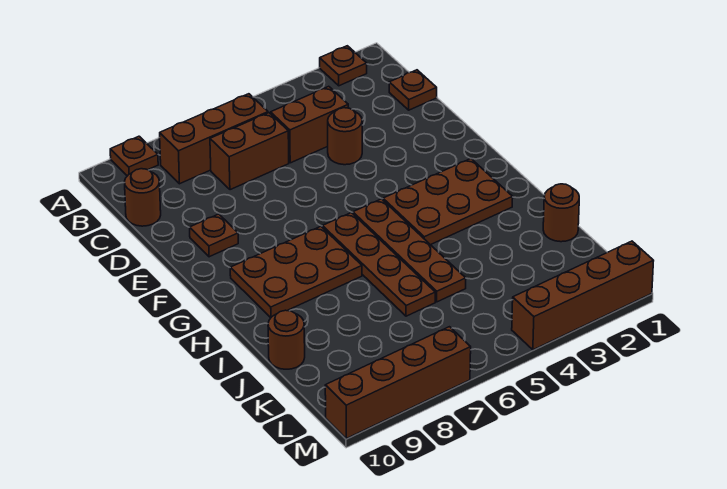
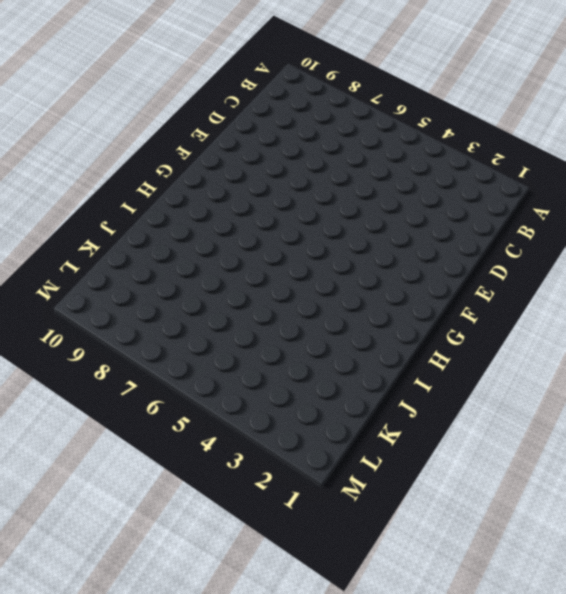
none -> brown 1x1 plate [320,46,367,86]
none -> brown 1x1 plate [110,136,158,176]
none -> brown 1x3 brick [160,94,268,184]

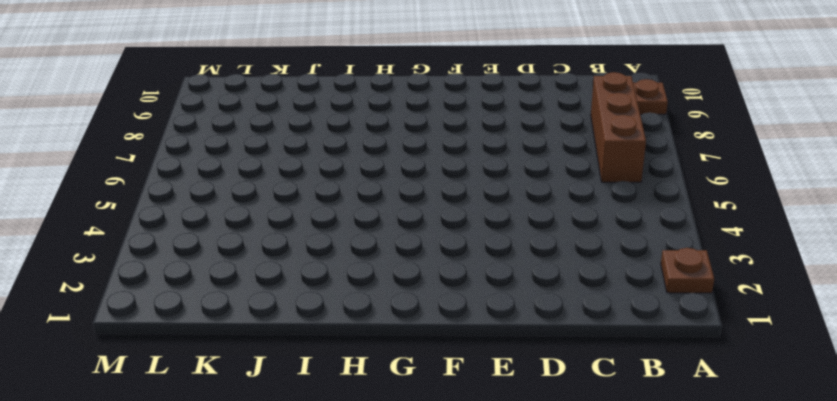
none -> brown 1x1 plate [389,70,437,110]
none -> brown 1x2 brick [271,86,348,163]
none -> brown 1x2 brick [210,113,289,190]

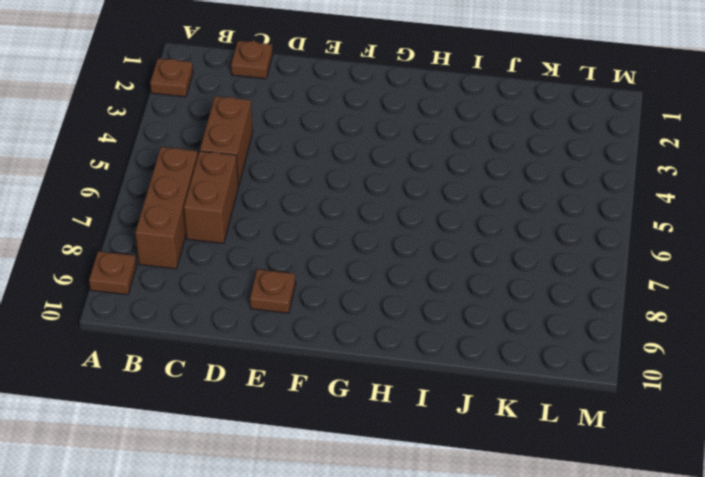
none -> brown 1x1 round brick [124,169,161,226]
none -> brown 1x1 round brick [328,108,362,165]
none -> brown 2x3 plate [383,158,513,245]

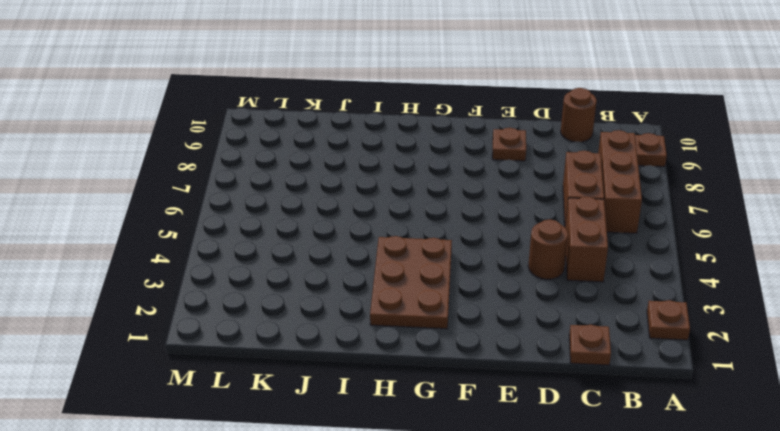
none -> brown 1x4 plate [353,199,466,302]
none -> brown 1x4 plate [323,213,435,316]
none -> brown 2x3 plate [230,226,362,318]

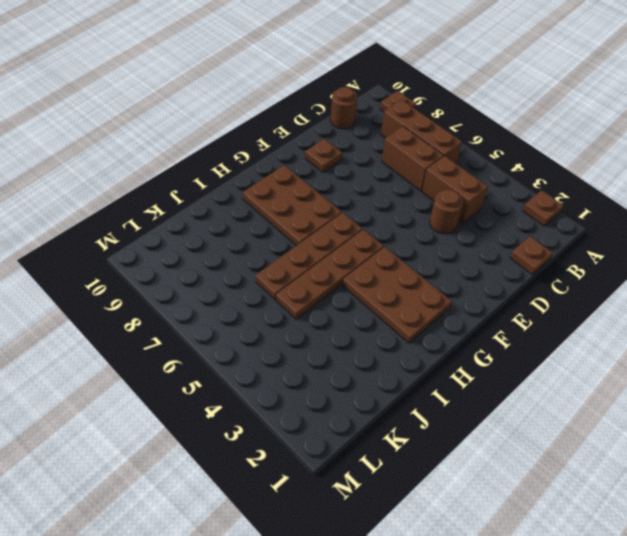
none -> brown 1x1 round brick [543,184,579,242]
none -> brown 1x1 round brick [268,310,305,369]
none -> brown 1x4 brick [512,241,654,350]

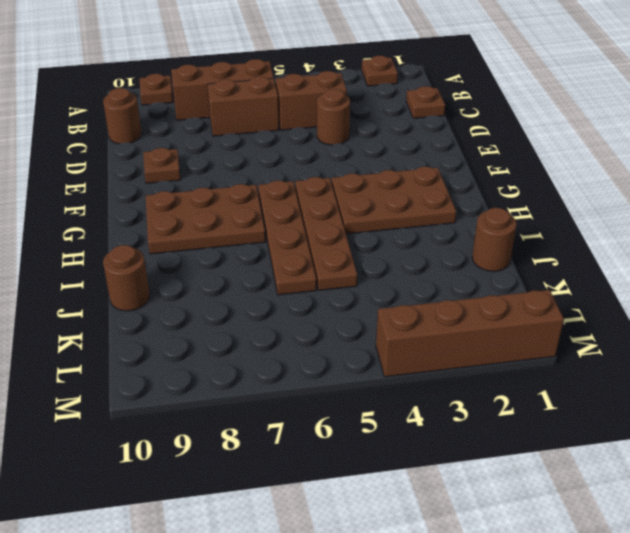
none -> brown 1x4 brick [325,327,471,438]

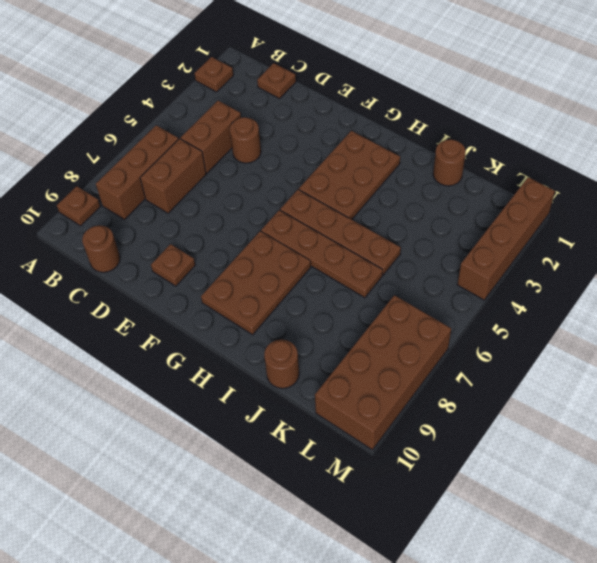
brown 2x4 brick [315,295,451,450] -> brown 1x4 brick [325,327,471,438]

